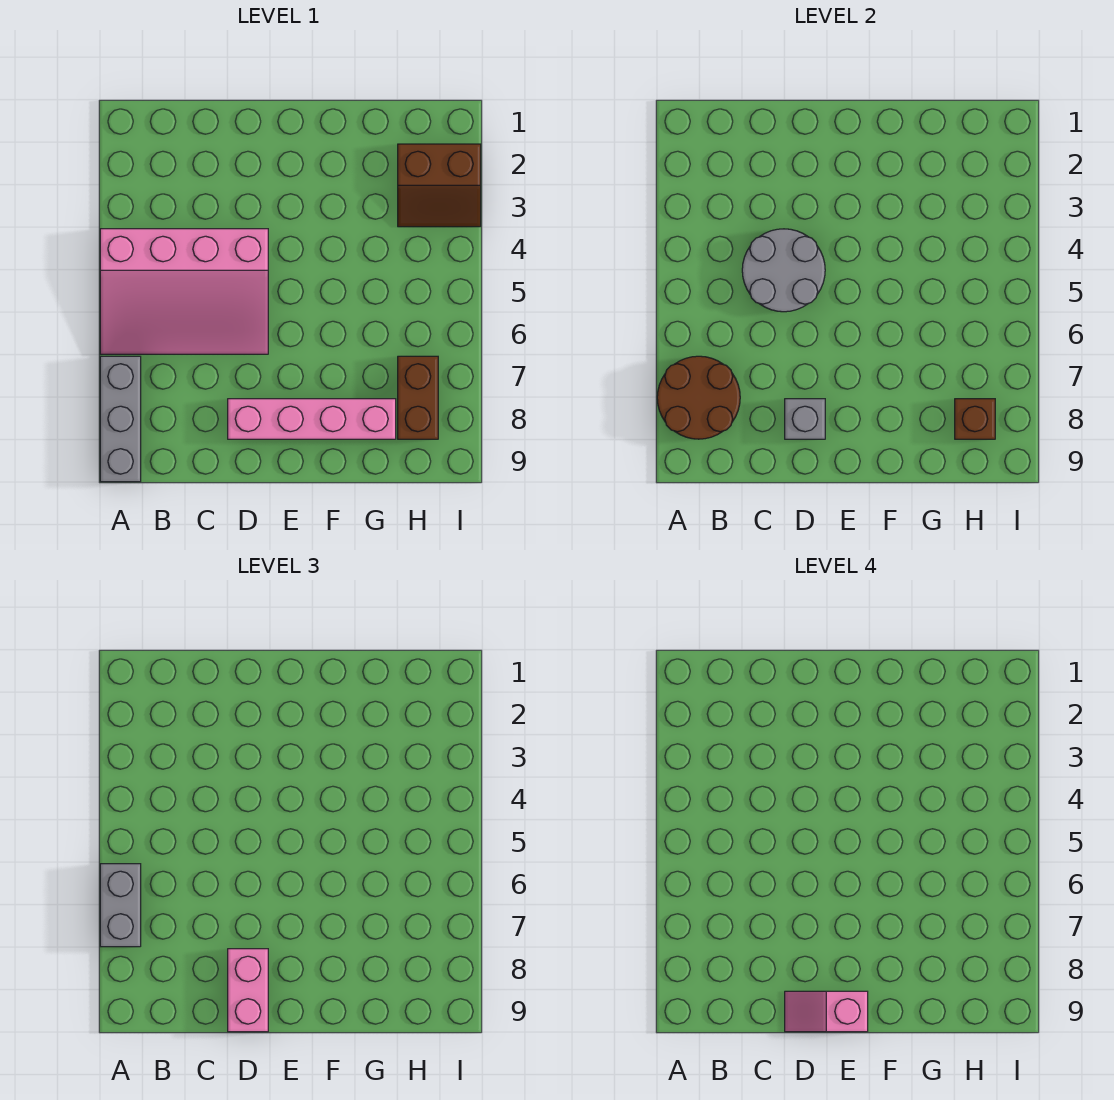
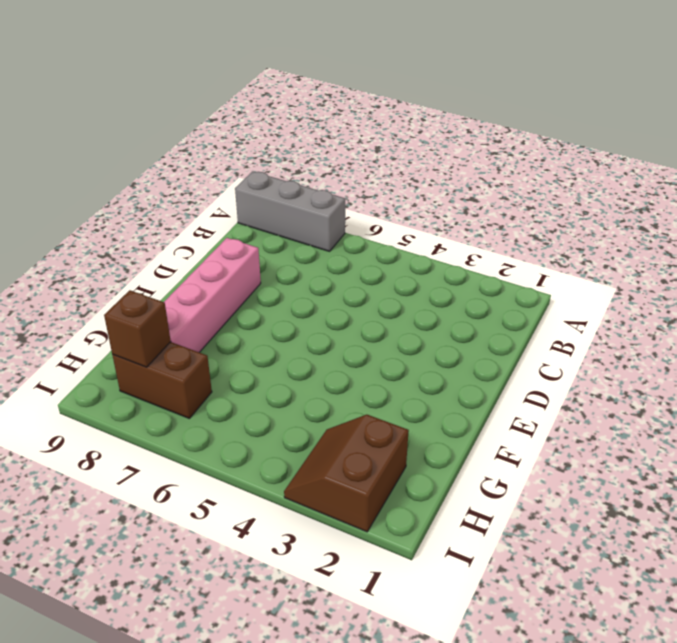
none -> pink 3x4 slope [100,229,268,354]
none -> brown 2x2 round brick [657,356,740,439]
none -> grey 2x2 round brick [742,229,825,312]

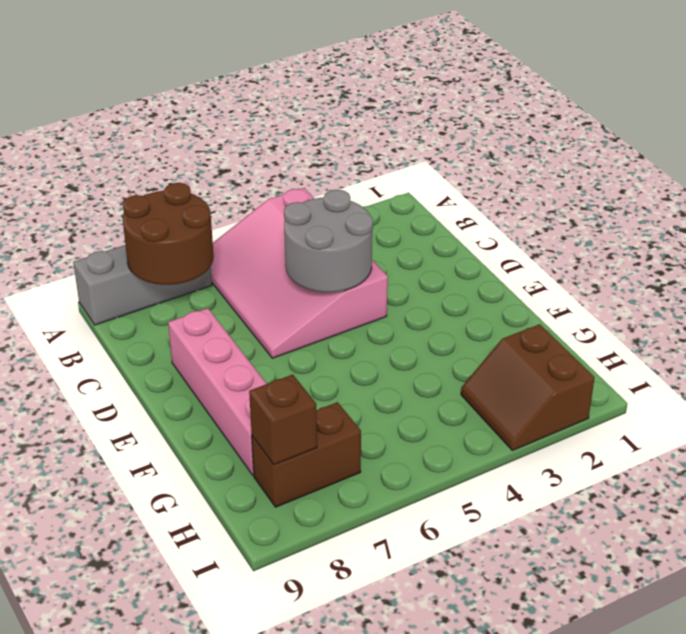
none -> grey 1x1 brick [785,399,825,439]
none -> grey 1x2 brick [100,864,141,947]
none -> pink 1x2 brick [228,949,268,1032]

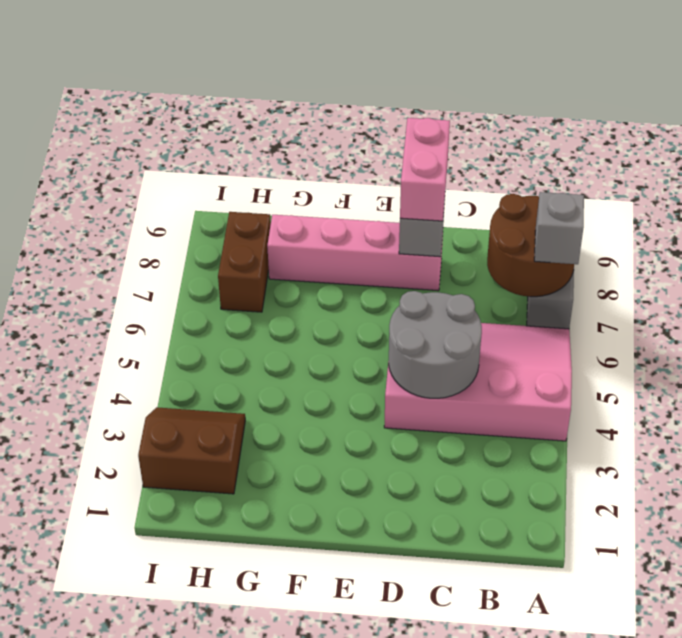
grey 1x1 brick [534,192,584,264] -> grey 1x2 brick [100,864,141,947]
none -> brown 1x1 brick [955,399,995,439]
none -> pink 1x2 slope [785,991,868,1032]

